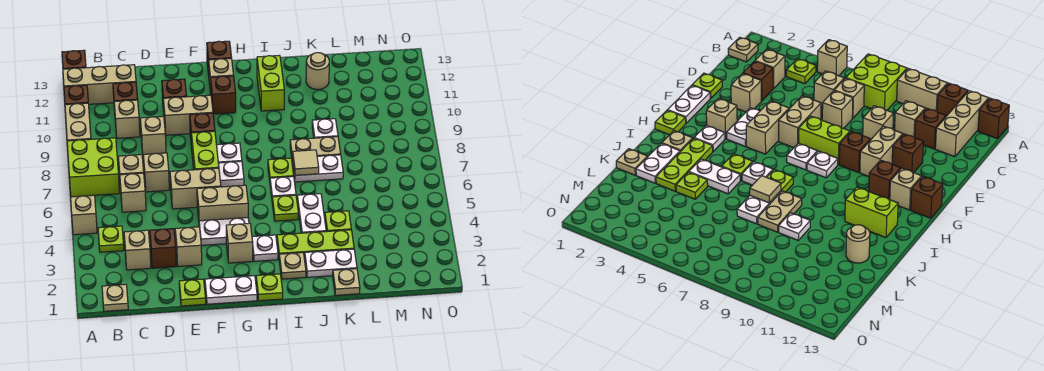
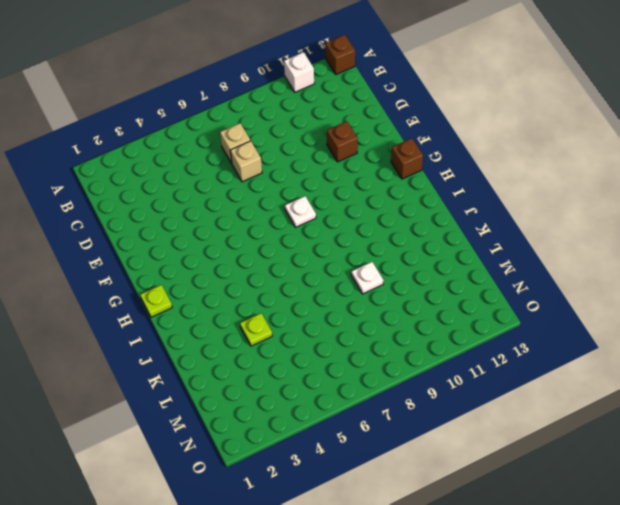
white 1x1 brick [284,52,314,92] -> brown 1x1 brick [64,85,88,105]
none -> tan 1x1 brick [71,195,97,235]
none -> lime 2x2 brick [67,138,120,197]
none -> tan 1x2 brick [65,103,91,141]
none -> tan 1x3 brick [63,65,136,104]

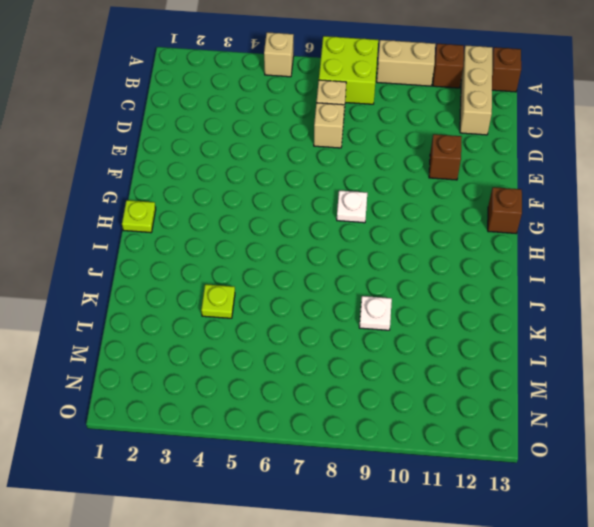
none -> tan 1x1 plate [102,284,128,311]
none -> lime 1x1 plate [98,226,124,252]
none -> tan 1x1 brick [124,230,151,270]
none -> tan 1x1 brick [120,173,146,212]

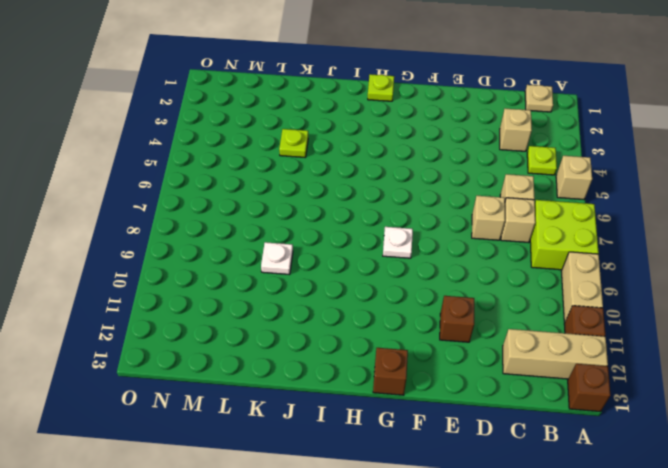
none -> tan 1x1 brick [114,100,140,138]
none -> brown 1x1 brick [113,82,138,110]
none -> brown 1x1 brick [150,229,176,268]
none -> tan 1x1 brick [140,116,166,155]

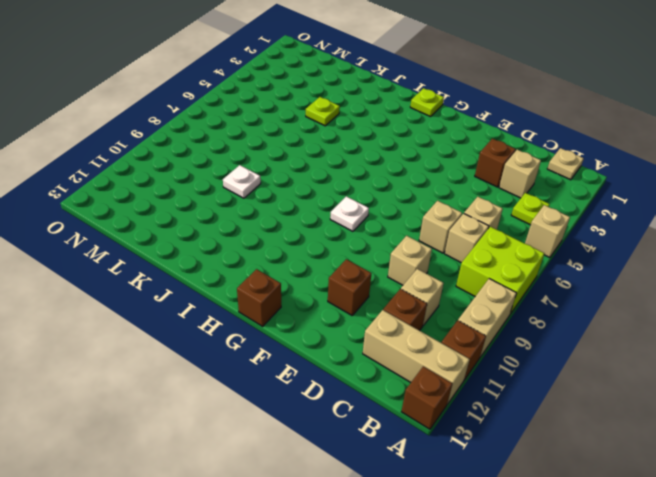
none -> lime 1x1 plate [179,279,206,306]
none -> tan 1x1 brick [175,227,202,267]
none -> tan 1x2 brick [170,168,221,209]
none -> tan 1x2 brick [163,95,213,135]

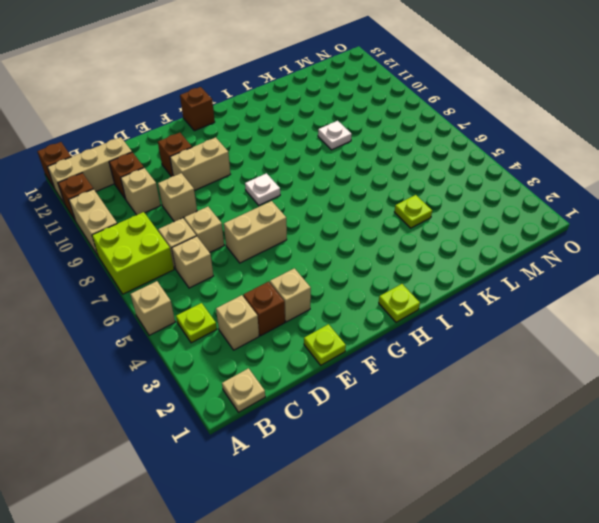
none -> white 1x2 plate [205,276,257,304]
none -> white 1x2 plate [199,218,249,245]
none -> tan 1x2 brick [197,185,248,221]
none -> lime 1x2 brick [191,131,219,170]

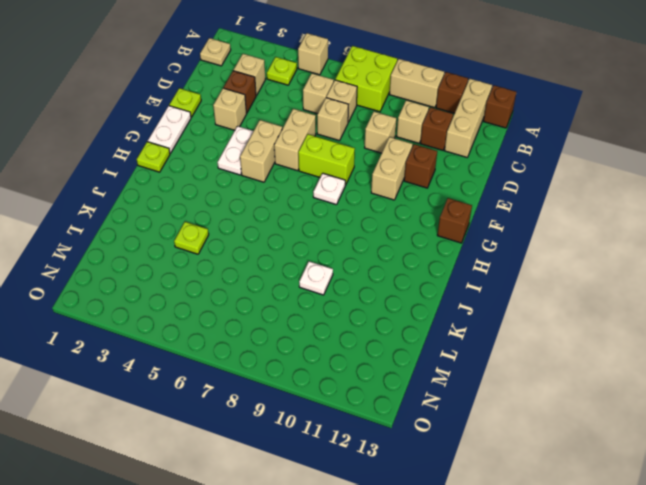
none -> brown 1x1 brick [190,113,215,147]
none -> tan 1x1 brick [226,223,253,263]
none -> white 1x1 plate [218,161,244,187]
none -> brown 1x1 brick [211,76,236,114]

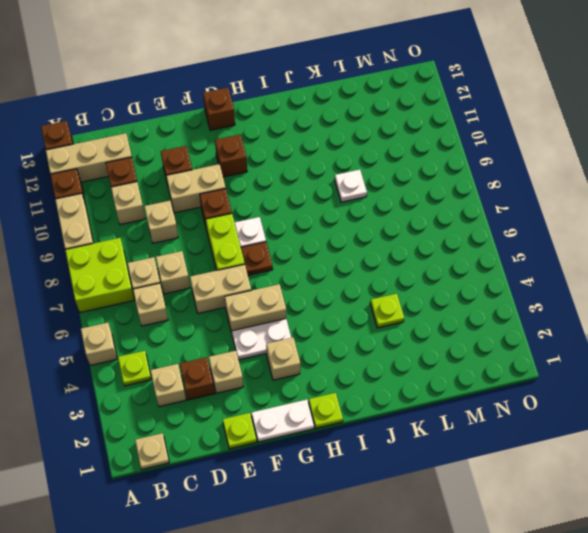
brown 1x1 plate [241,242,273,275] -> white 1x1 plate [218,161,244,187]
none -> tan 1x1 brick [209,59,234,94]
none -> white 1x1 plate [252,235,278,261]
none -> tan 1x1 plate [279,253,306,279]
none -> lime 1x3 plate [277,230,354,258]

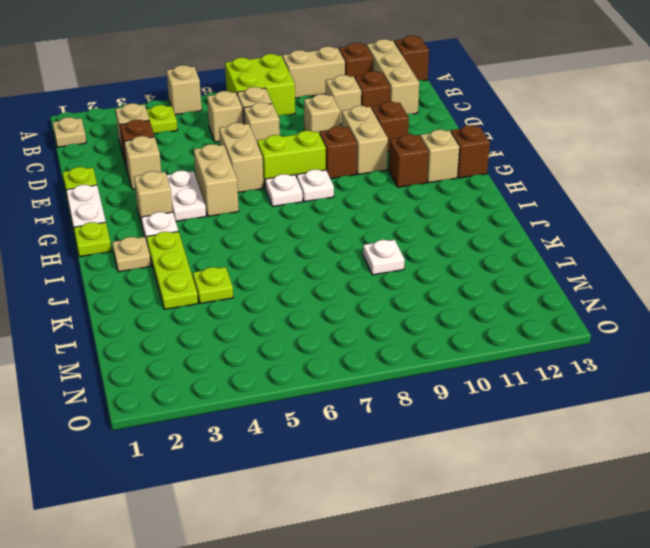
none -> lime 1x1 plate [272,195,299,221]
none -> white 1x1 plate [270,177,296,197]
none -> lime 1x1 plate [268,158,294,179]
none -> lime 1x2 brick [257,55,284,111]

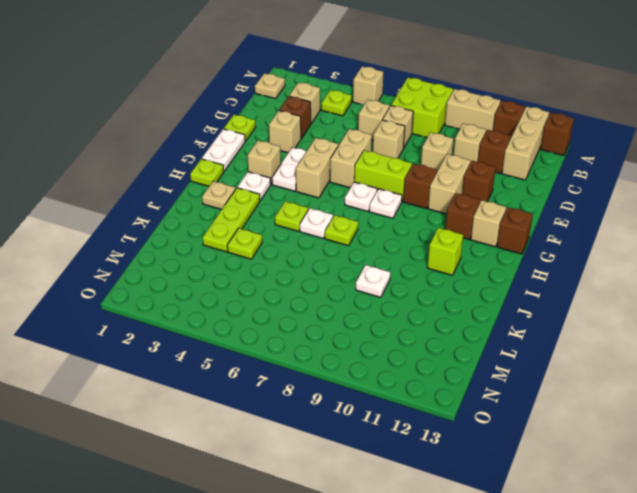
lime 1x1 brick [428,228,463,275] -> lime 1x2 brick [257,55,284,111]
none -> white 1x2 plate [305,249,357,277]
none -> white 1x2 plate [297,194,326,233]
none -> white 1x2 plate [293,155,343,182]
none -> tan 1x2 plate [290,137,341,163]

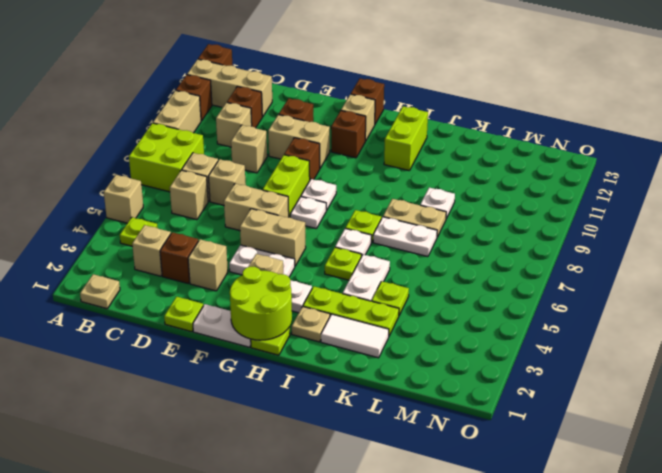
lime 2x2 round brick [230,267,292,340] -> none
white 1x2 tile [321,314,389,358] -> white 1x2 plate [305,249,357,277]
none -> tan 1x1 plate [333,269,360,295]
none -> tan 1x1 round brick [306,53,329,90]
none -> tan 1x1 tile [292,150,319,175]

